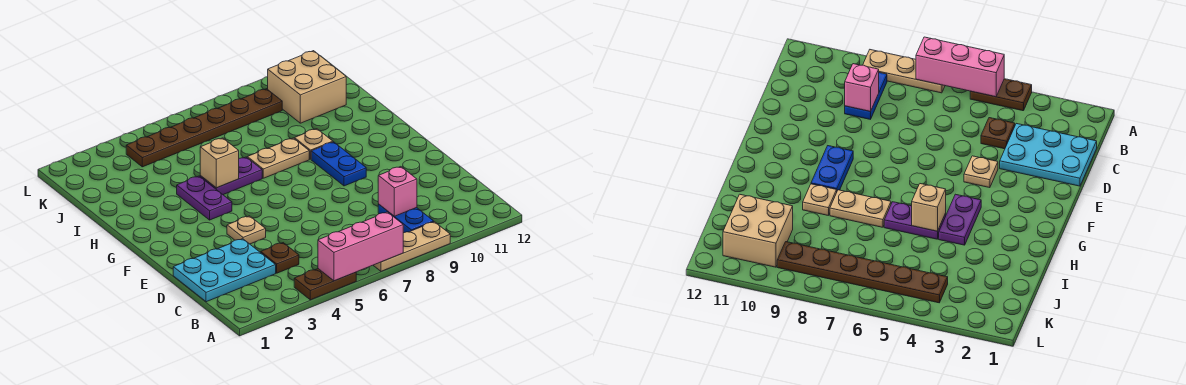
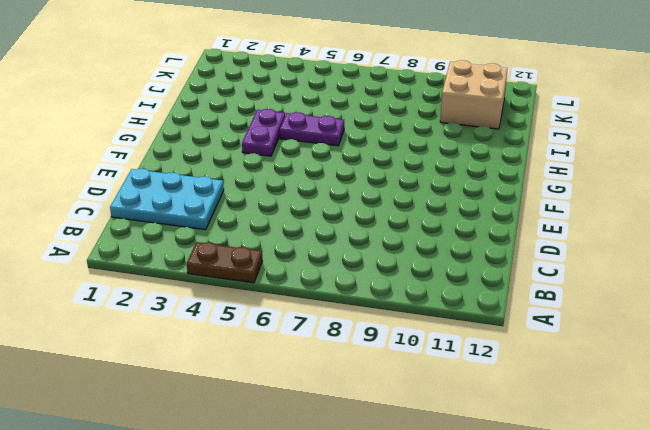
none -> tan 1x3 plate [373,222,450,271]
none -> blue 1x2 plate [378,204,434,233]
none -> brown 1x1 plate [261,243,299,273]

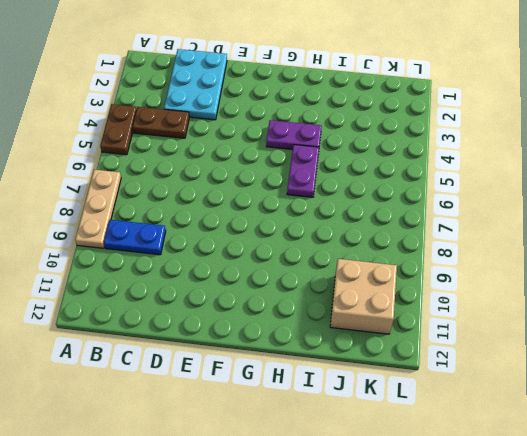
brown 1x2 plate [133,107,189,138] -> brown 1x1 plate [261,243,299,273]
none -> tan 1x1 plate [227,216,266,244]
none -> blue 1x2 plate [311,142,366,186]
none -> tan 1x2 plate [247,138,309,178]

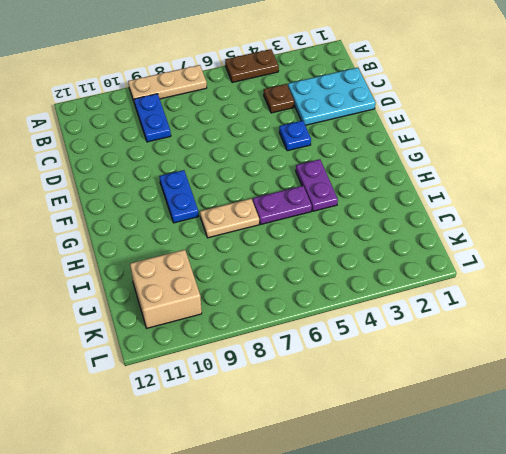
blue 1x1 plate [279,121,311,151] -> tan 1x1 plate [227,216,266,244]
none -> tan 1x1 plate [294,129,333,159]
none -> brown 1x6 plate [126,89,282,167]
none -> pink 1x3 brick [318,212,403,281]

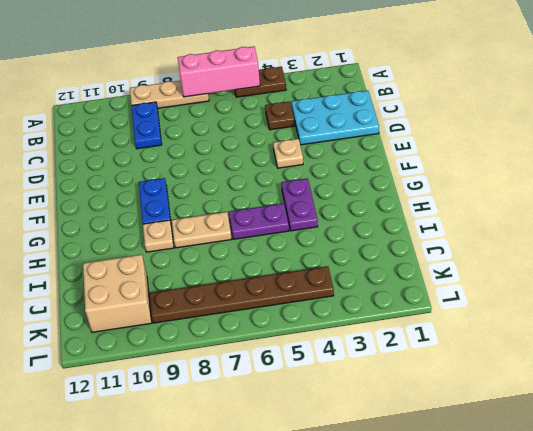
none -> pink 1x1 brick [378,167,417,216]
none -> tan 1x1 brick [200,138,239,188]

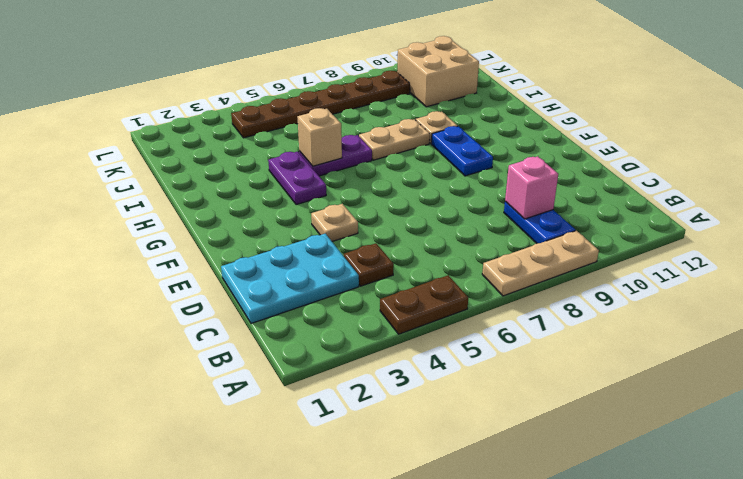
none -> pink 1x3 brick [318,212,403,281]

